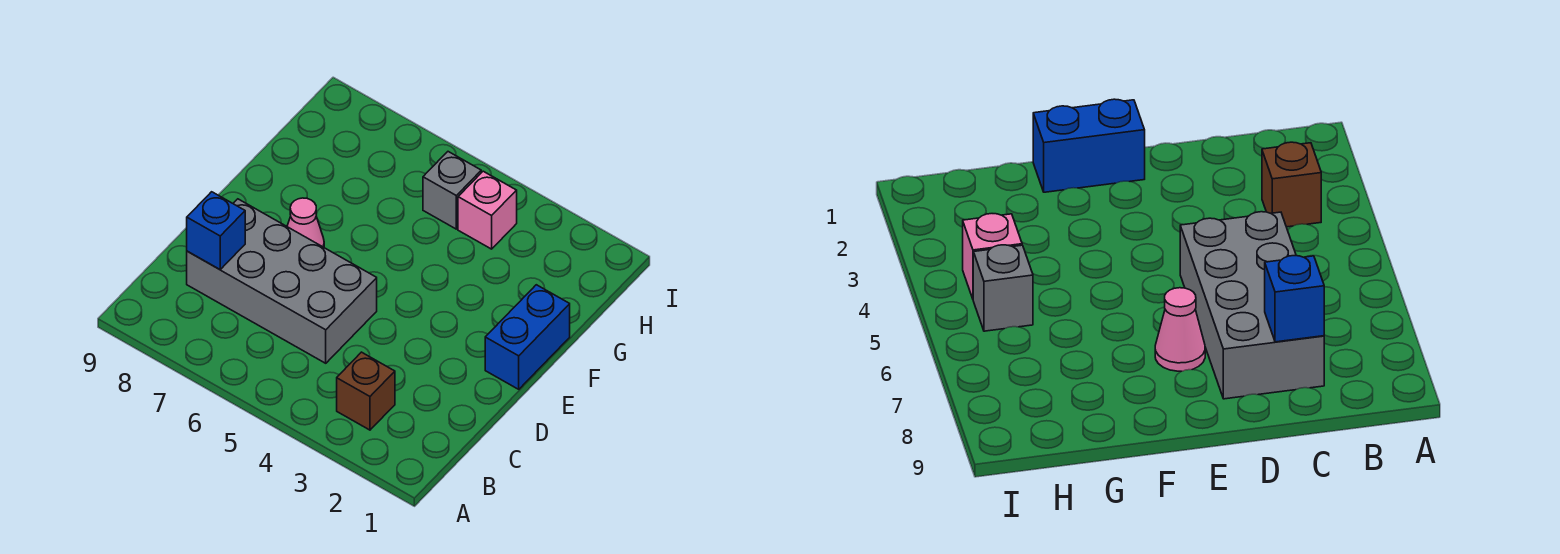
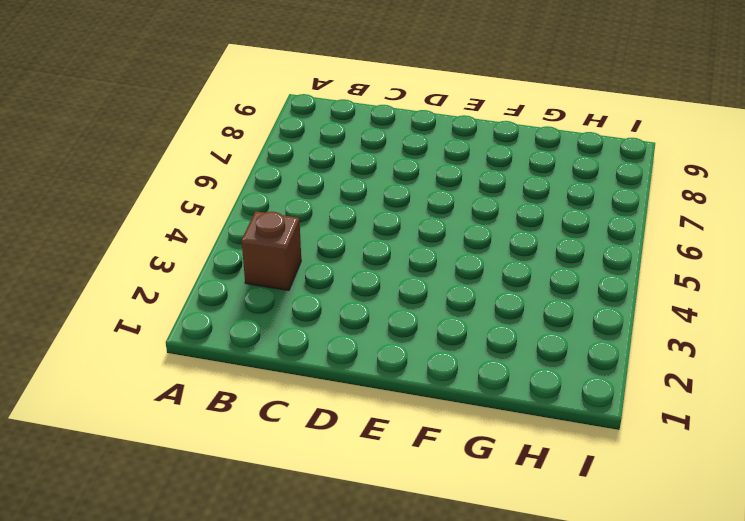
none -> grey 2x4 brick [187,199,377,363]
none -> blue 1x2 brick [485,285,570,389]

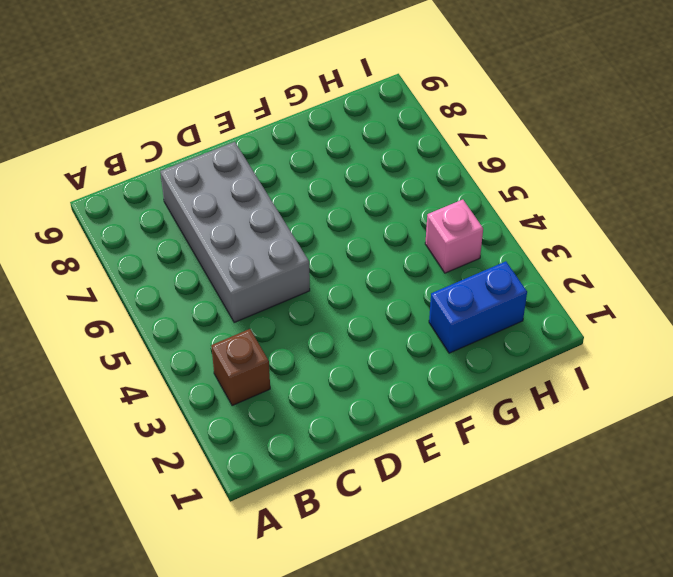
blue 1x2 brick [429,261,527,353] -> blue 1x2 brick moved to [485,285,570,389]
none -> pink 1x1 cone [287,198,324,247]
none -> grey 1x1 brick [423,152,481,229]

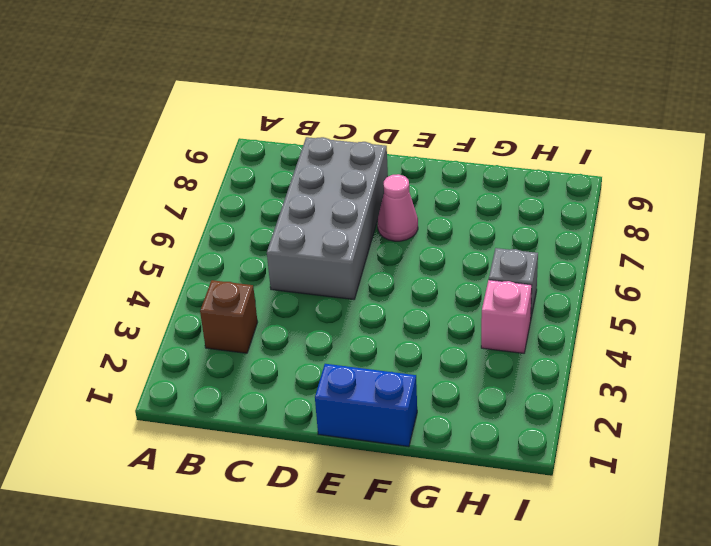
none -> blue 1x1 brick [187,192,245,269]

